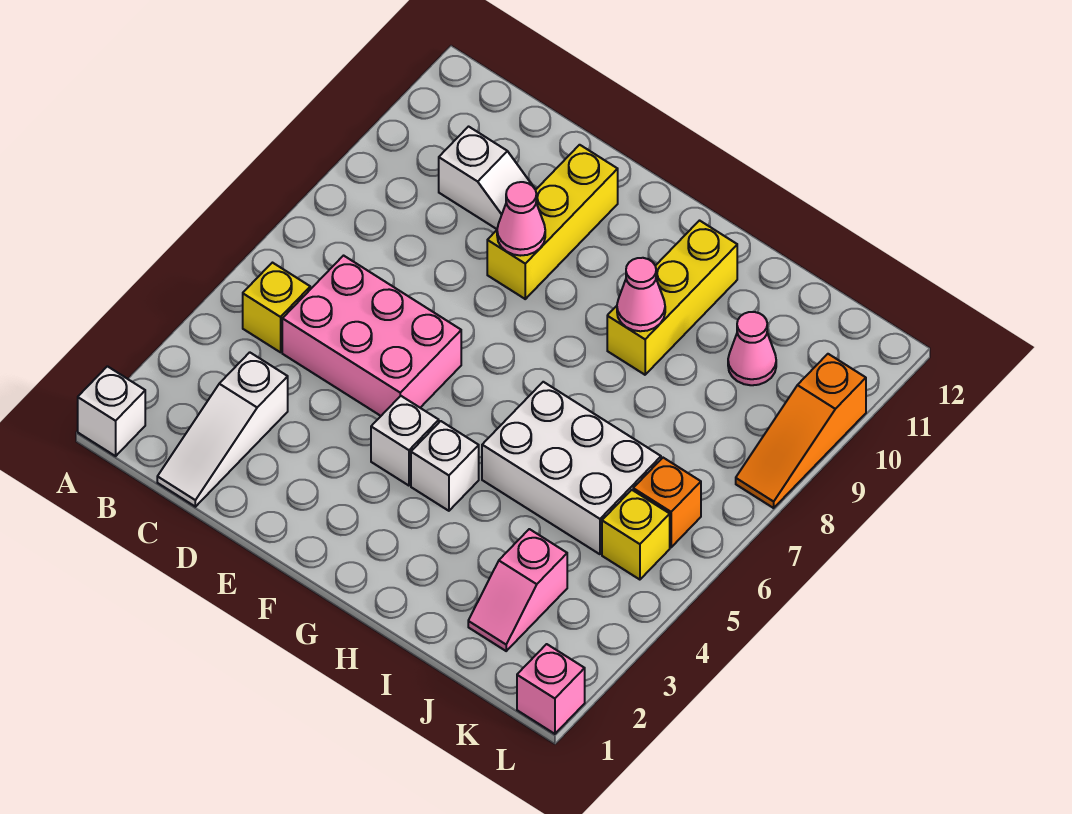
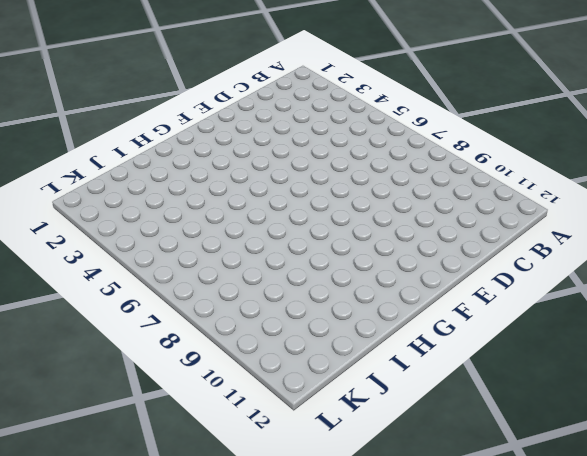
none -> white 1x1 brick [78,366,145,456]
none -> yellow 1x1 brick [243,263,310,352]
none -> white 1x3 slope [157,352,288,507]

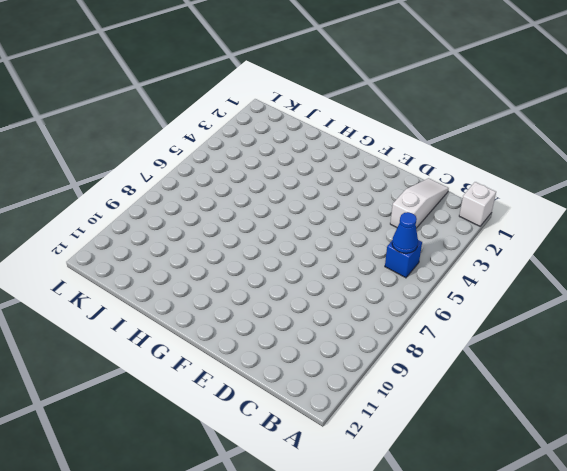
blue 1x1 brick [385,240,422,278] -> yellow 1x1 brick [243,263,310,352]
blue 1x1 cone [392,212,418,253] -> none
none -> pink 2x3 brick [282,256,461,416]
none -> white 1x2 slope [439,127,536,229]
none -> yellow 1x3 brick [487,145,618,299]

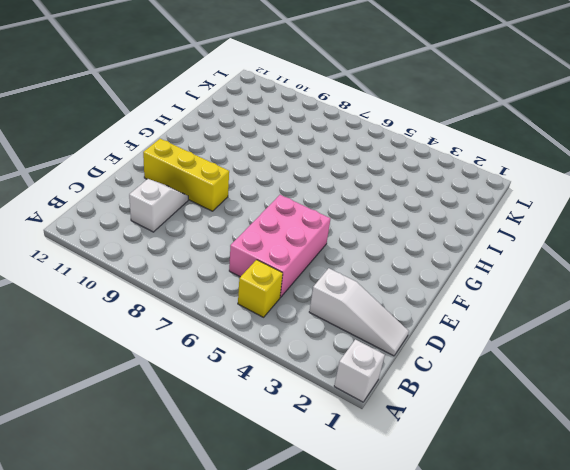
none -> white 1x1 brick [371,396,439,486]
none -> white 1x1 brick [411,421,479,511]
none -> white 2x3 brick [482,382,661,554]

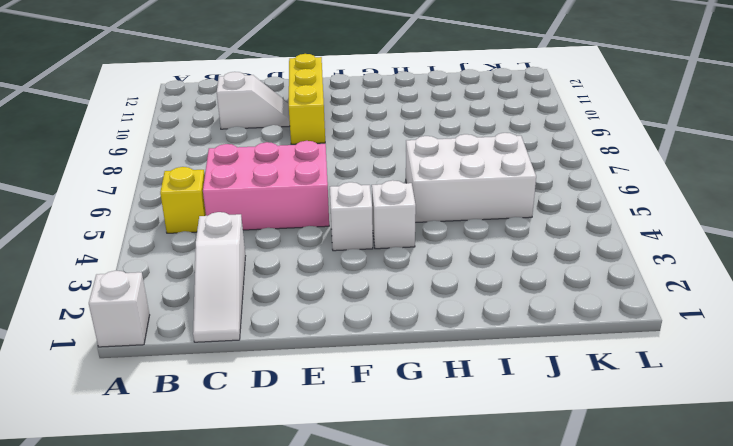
none -> yellow 1x3 brick [607,221,737,375]
none -> pink 1x2 slope [468,529,567,651]
none -> pink 1x1 cone [728,312,776,385]

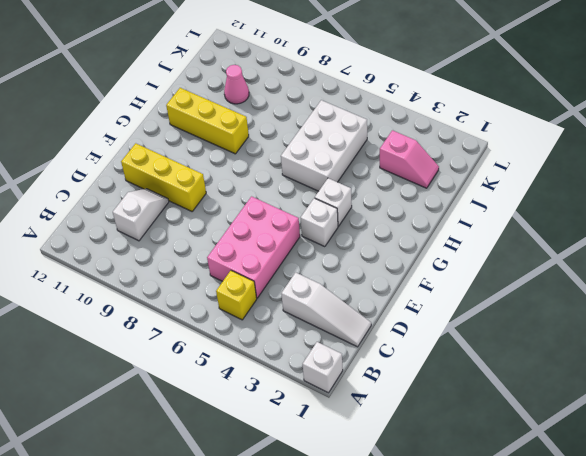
none -> yellow 1x1 brick [602,490,670,580]
none -> orange 1x1 brick [633,458,701,547]
none -> pink 1x1 brick [517,644,585,734]

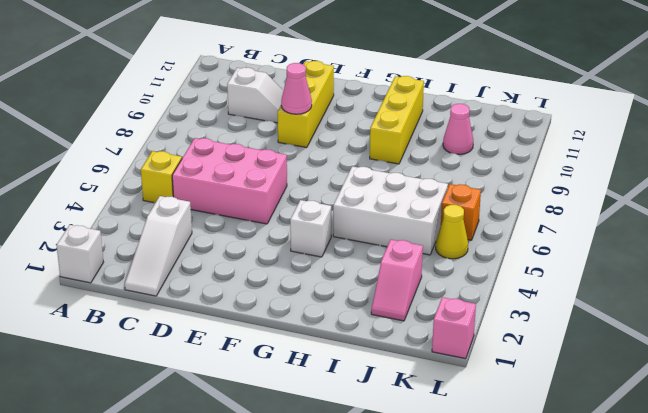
yellow 1x1 cone [436,205,468,259] -> yellow 1x1 brick [602,490,670,580]
none -> white 1x1 brick [371,396,439,486]
none -> orange 1x3 slope [736,354,866,508]
none -> pink 1x1 cone [617,258,665,331]

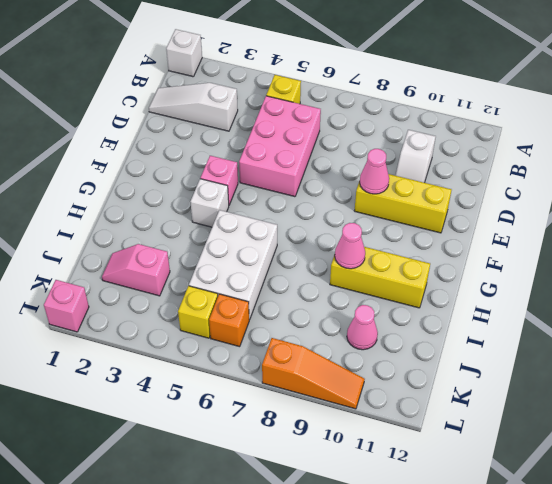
pink 1x1 brick [201,156,238,205] -> white 1x1 brick [371,396,439,486]
orange 1x3 slope [262,338,365,409] -> orange 1x3 slope turned to [736,354,866,508]

